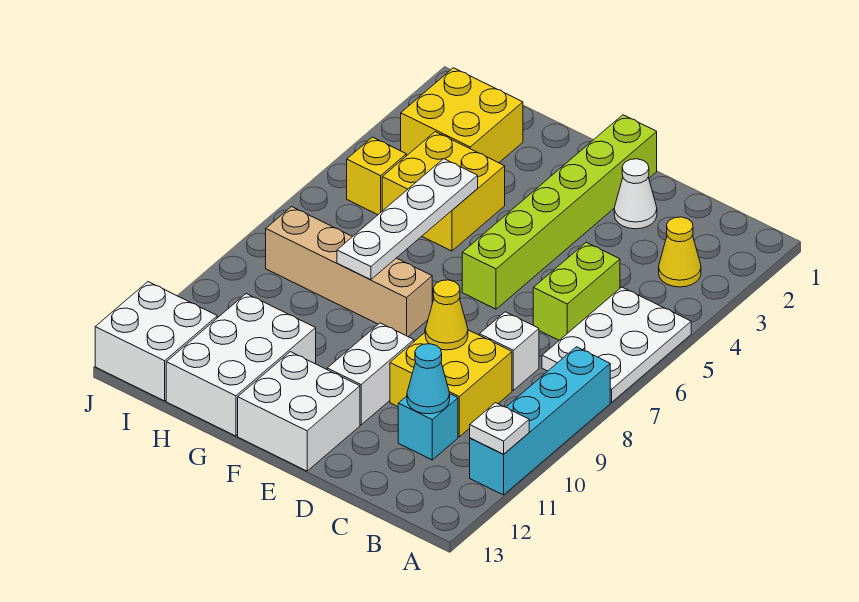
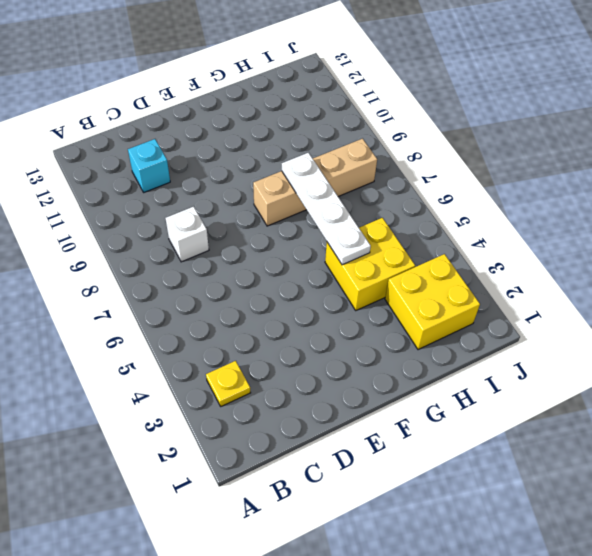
yellow 1x1 plate [206,361,251,406] -> yellow 1x1 cone [659,217,701,287]
none -> white 2x3 plate [542,287,691,402]
none -> cyan 1x4 brick [470,347,610,495]
none -> lime 1x2 brick [533,242,620,340]

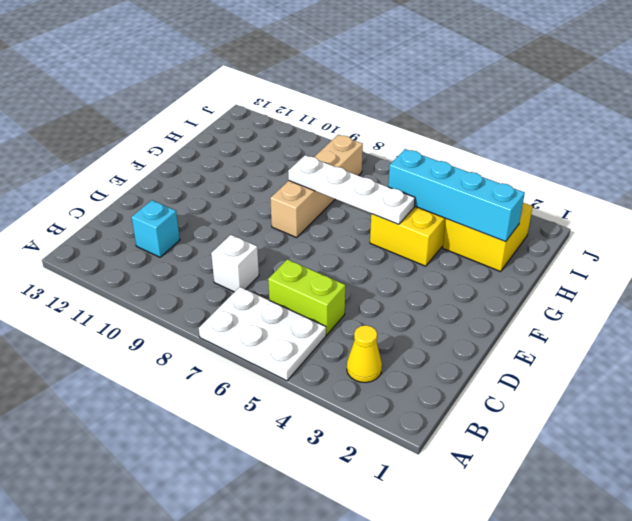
cyan 1x4 brick [388,149,525,242] -> cyan 1x4 brick moved to [470,347,610,495]
none -> yellow 2x2 brick [390,330,512,437]
none -> white 1x1 cone [614,159,657,229]
none -> lime 1x6 brick [462,115,657,309]

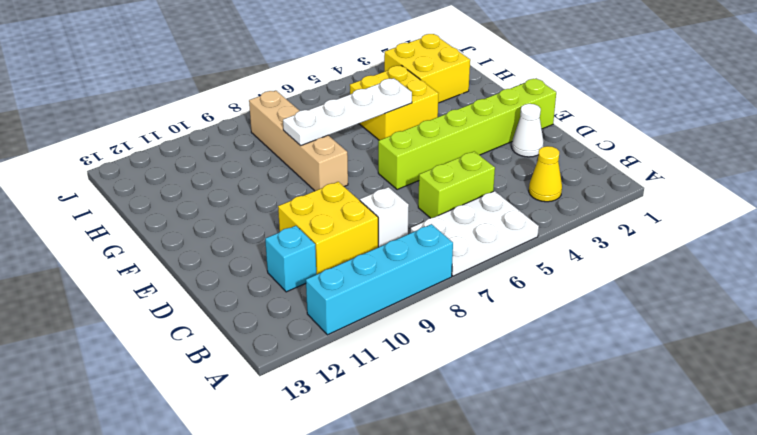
none -> white 1x2 brick [327,323,414,425]
none -> white 2x2 brick [238,352,360,471]
none -> white 2x3 brick [166,294,316,436]

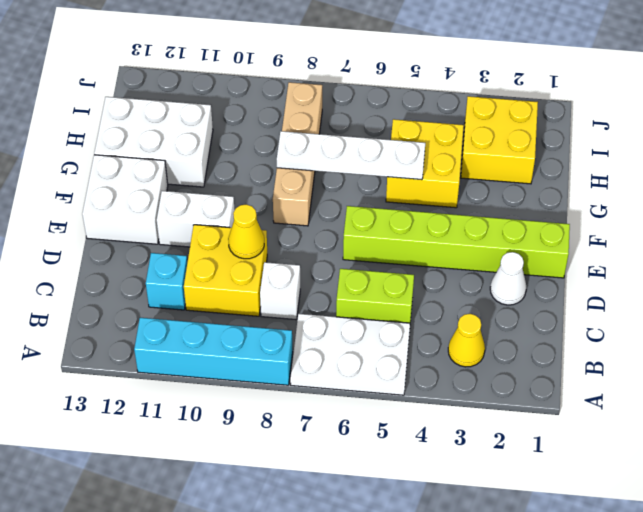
none -> yellow 1x1 brick [347,137,406,215]
none -> white 2x2 brick [95,282,217,401]
none -> white 1x1 plate [470,403,529,454]

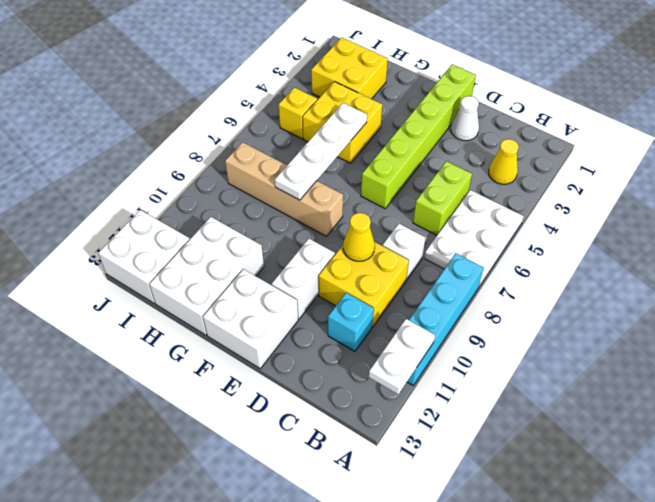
white 1x2 plate [369,319,435,394] -> white 1x1 plate [470,403,529,454]
none -> cyan 1x1 cone [407,344,450,414]

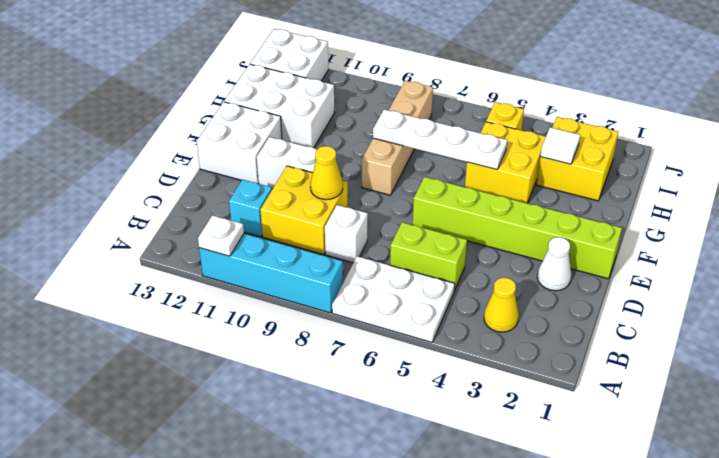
white 1x1 tile [540,127,580,164] -> none
none -> cyan 1x1 cone [407,344,450,414]

